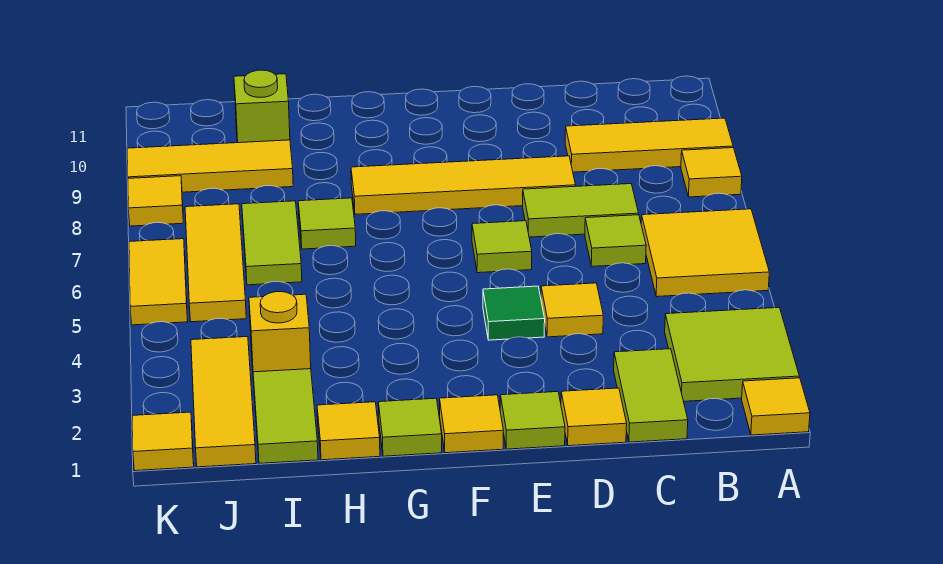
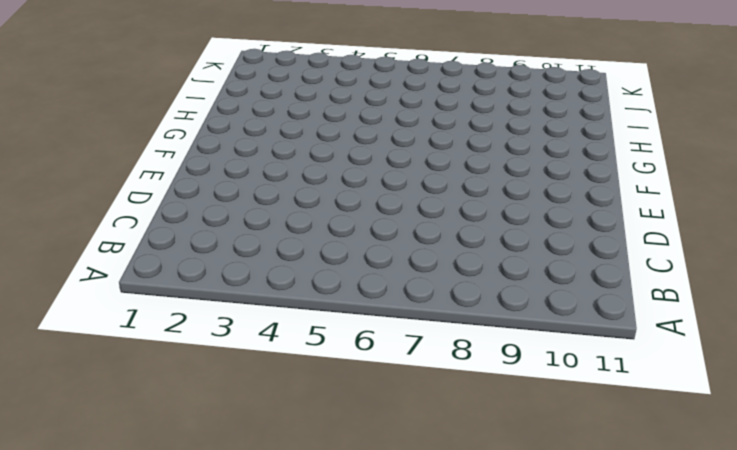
none -> yellow 1x1 tile [742,378,810,435]
none -> lime 2x2 tile [665,307,799,401]
none -> yellow 2x2 tile [641,209,769,297]

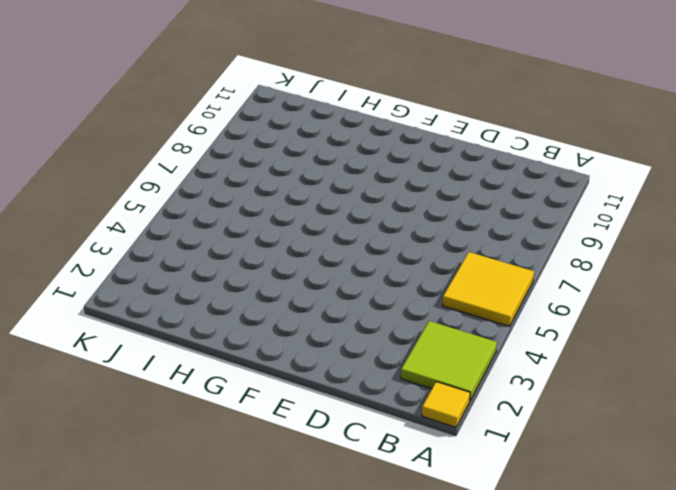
none -> yellow 1x1 tile [681,148,742,197]
none -> yellow 1x3 tile [565,118,733,172]
none -> lime 1x2 tile [614,349,688,442]

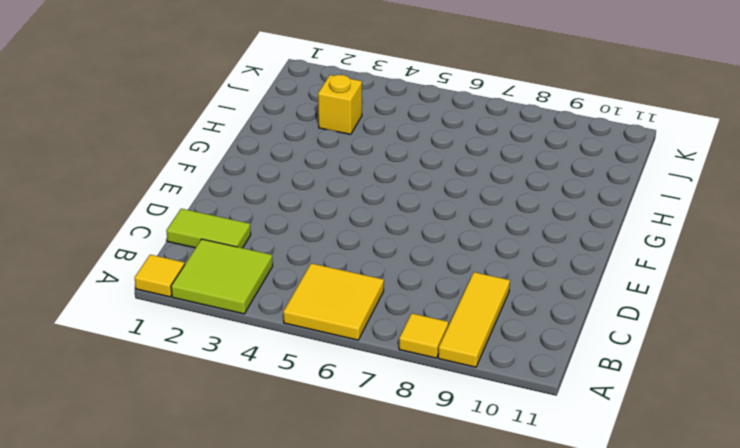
none -> lime 1x1 tile [585,215,646,266]
none -> lime 1x2 tile [523,184,639,237]
none -> yellow 1x1 tile [561,388,627,446]

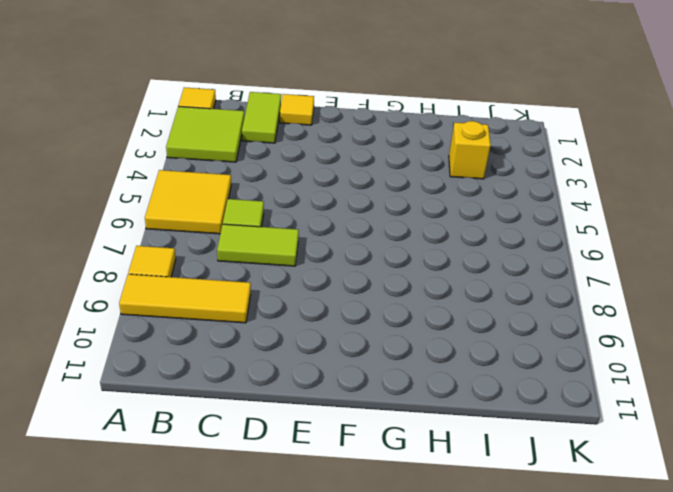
none -> yellow 1x1 tile [541,283,603,337]
none -> yellow 1x4 tile [351,156,576,214]
none -> lime 1x1 tile [500,392,565,449]

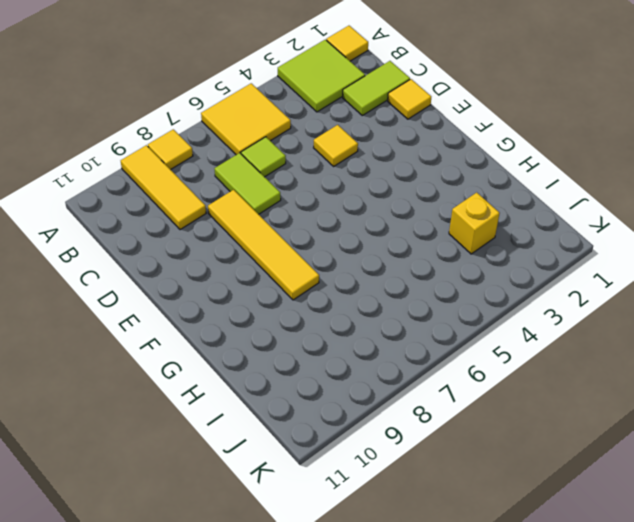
none -> lime 1x1 tile [500,392,565,449]
none -> green 1x1 tile [483,286,545,340]
none -> lime 1x1 tile [472,221,532,273]

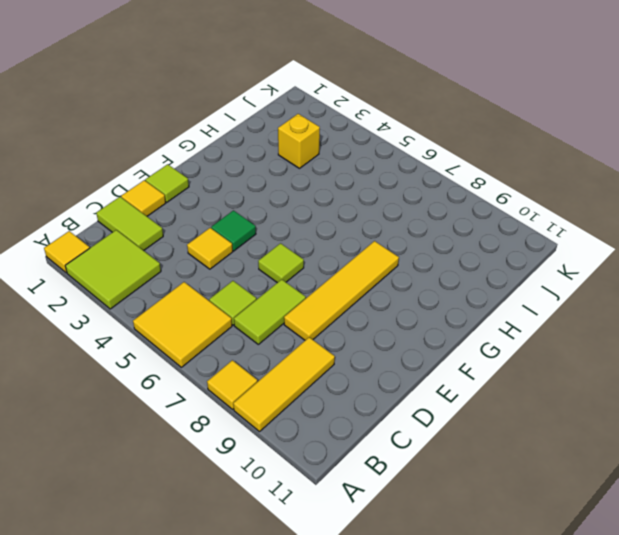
none -> yellow 1x1 tile [440,395,503,453]
none -> lime 1x1 tile [378,398,442,456]
none -> yellow 1x1 tile [317,402,380,460]

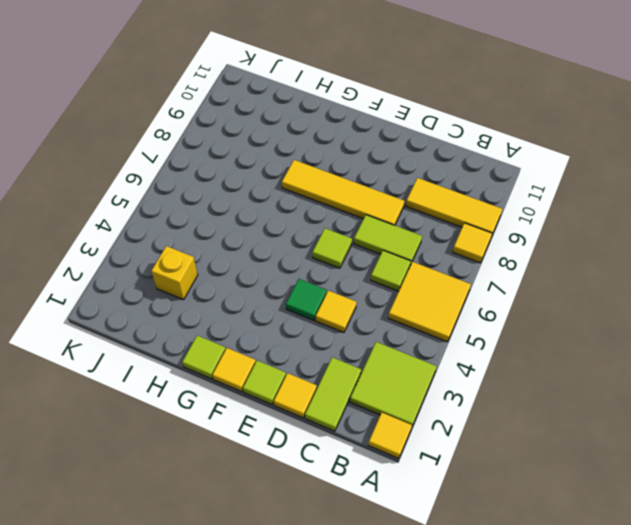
none -> yellow 1x1 tile [317,402,380,460]
none -> lime 1x1 tile [298,198,356,249]
none -> lime 1x2 tile [253,369,318,463]

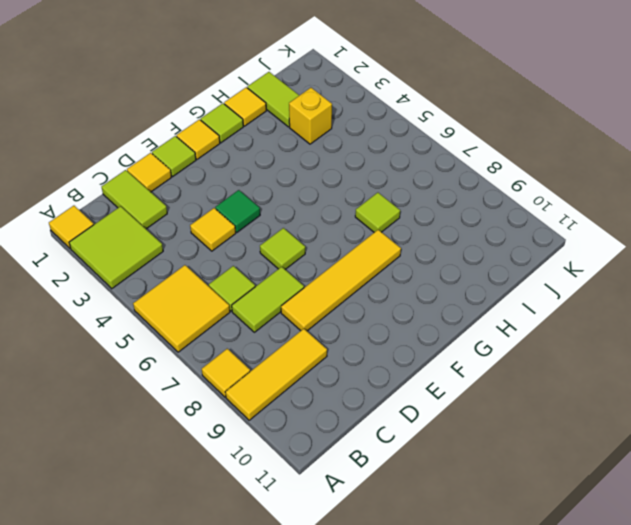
none -> lime 1x2 tile [242,201,302,285]
none -> yellow 1x3 tile [127,140,293,192]
none -> lime 1x1 brick [234,70,290,143]

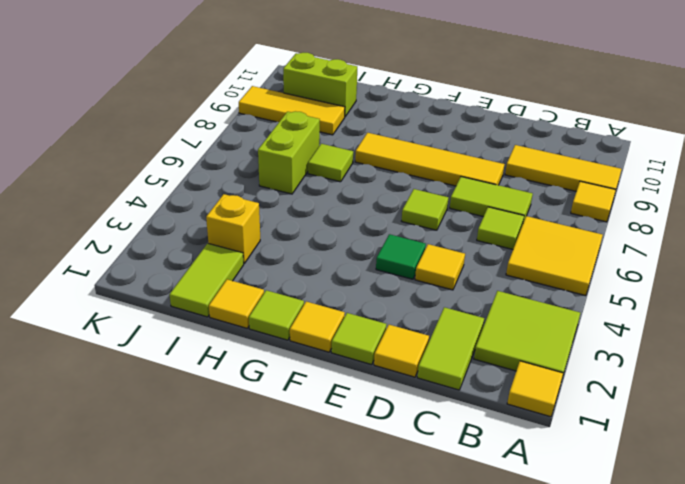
lime 1x2 brick [258,111,320,194] -> lime 1x2 tile [242,201,302,285]
lime 1x2 brick [283,53,357,117] -> lime 1x1 brick [234,70,290,143]
none -> yellow 1x3 tile [191,337,256,467]
none -> yellow 1x3 tile [185,204,246,322]
none -> yellow 1x1 tile [132,412,194,471]

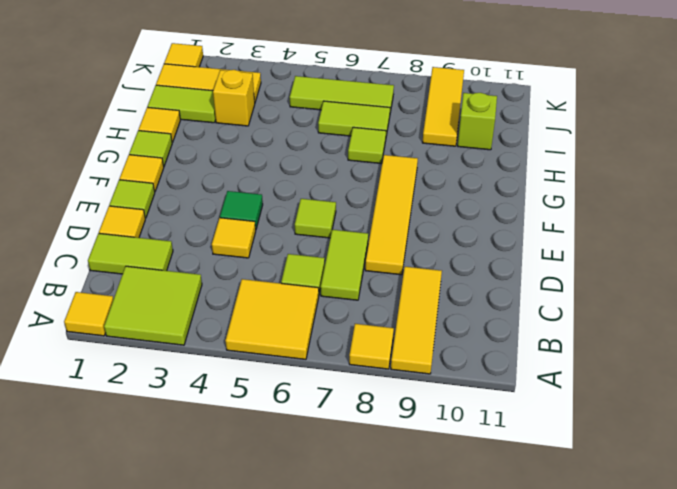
lime 1x3 tile [290,76,394,113] -> yellow 1x3 tile [185,204,246,322]
none -> yellow 1x2 tile [129,239,188,325]
none -> yellow 1x1 tile [128,176,183,226]

